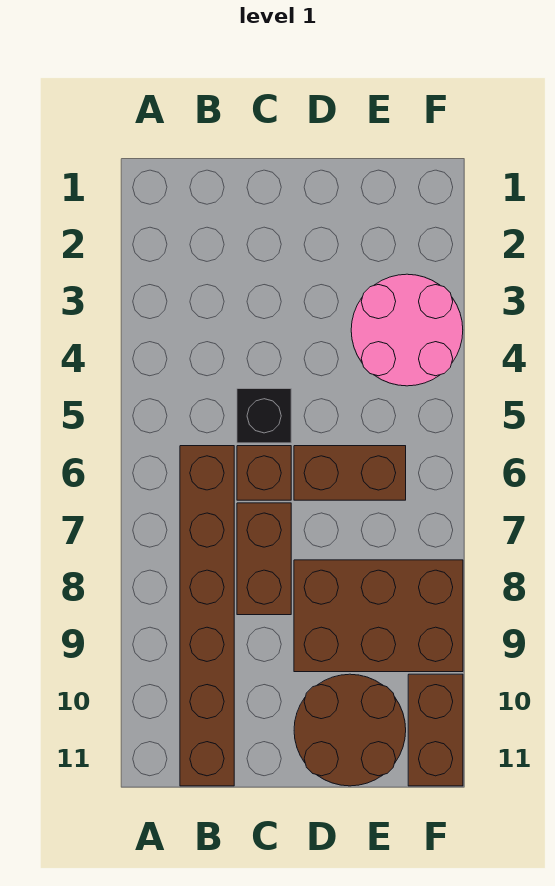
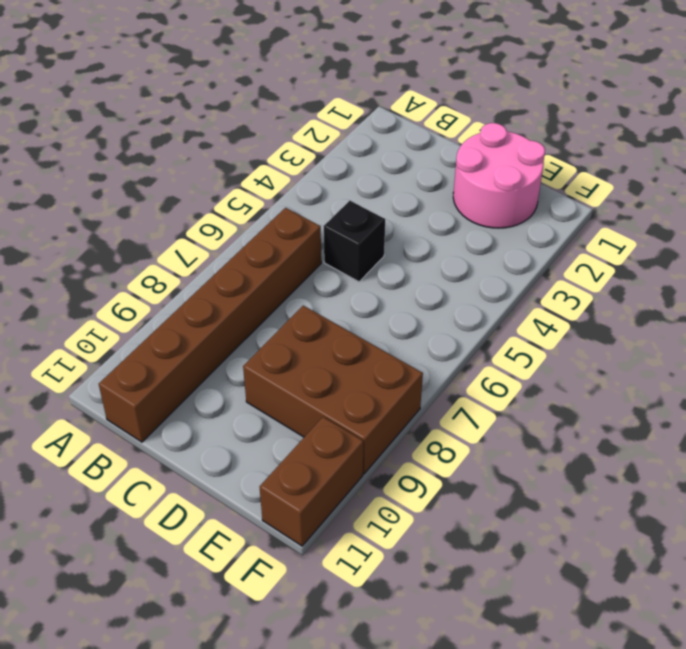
pink 2x2 round brick [453,123,545,228] -> pink 2x2 round brick moved to [351,274,463,386]
none -> brown 1x1 brick [237,446,291,500]
none -> brown 1x2 brick [237,503,291,615]

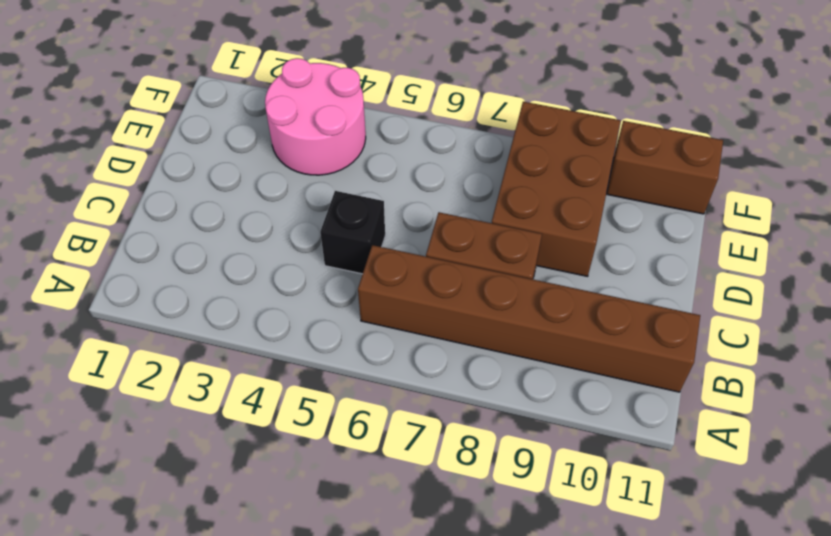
none -> brown 1x1 brick [237,446,291,500]
none -> brown 1x2 brick [294,446,406,500]

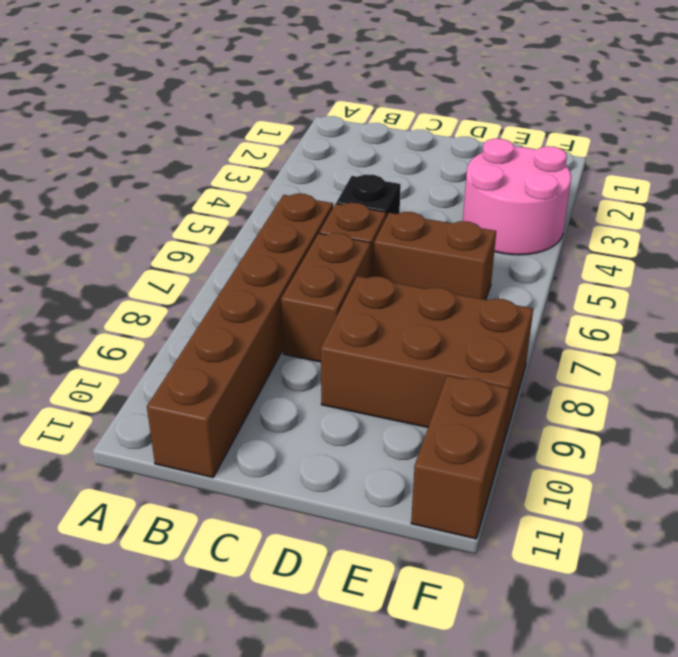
none -> brown 2x2 round brick [294,674,406,786]

